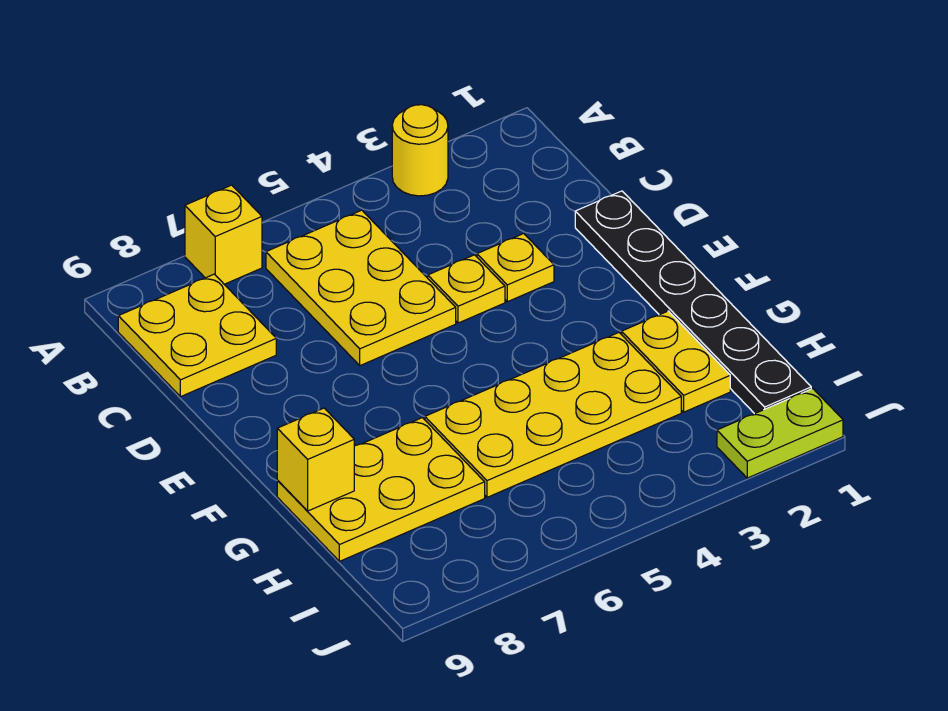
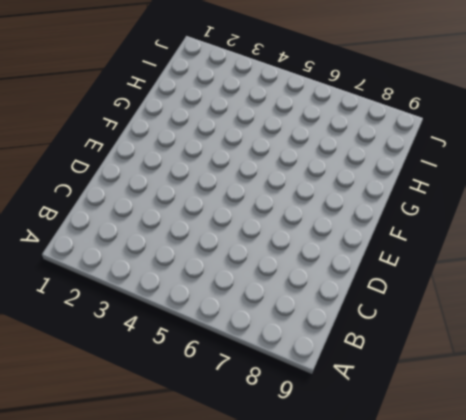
none -> yellow 1x1 round brick [392,105,448,196]
none -> yellow 1x1 brick [185,185,262,284]
none -> yellow 2x3 plate [266,210,456,366]

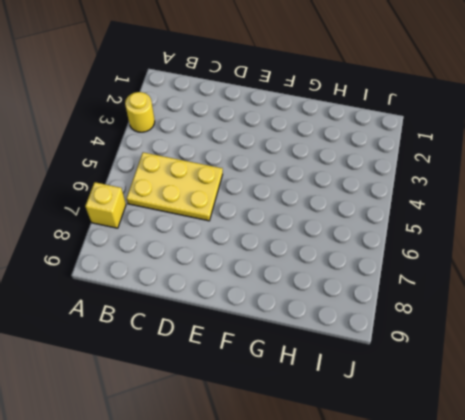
none -> yellow 2x2 plate [118,274,276,397]
none -> black 1x6 plate [575,191,811,414]
none -> yellow 1x1 plate [477,234,554,302]

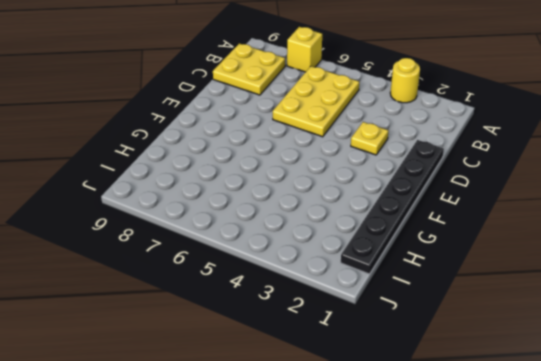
none -> yellow 1x1 plate [428,255,505,323]
none -> yellow 1x2 plate [622,311,730,412]
none -> yellow 2x4 plate [425,333,681,497]

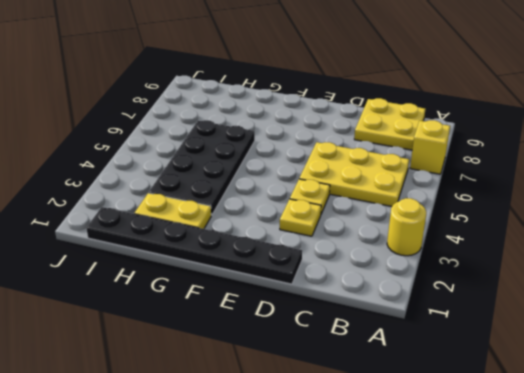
black 2x4 plate [149,120,255,215] -> yellow 2x4 plate [425,333,681,497]
none -> yellow 2x3 plate [277,418,485,561]
none -> lime 1x2 plate [717,389,843,478]
none -> yellow 1x1 brick [277,408,354,511]

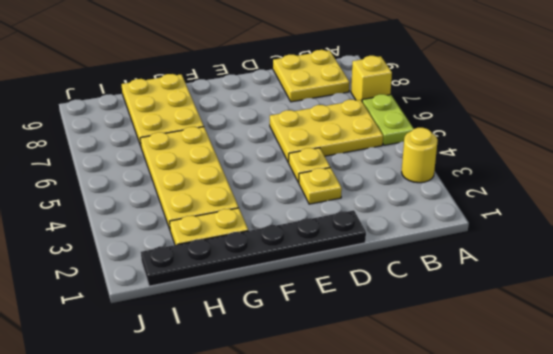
lime 1x2 plate [362,94,414,145] -> lime 1x2 plate moved to [717,389,843,478]
none -> yellow 1x1 brick [277,408,354,511]

